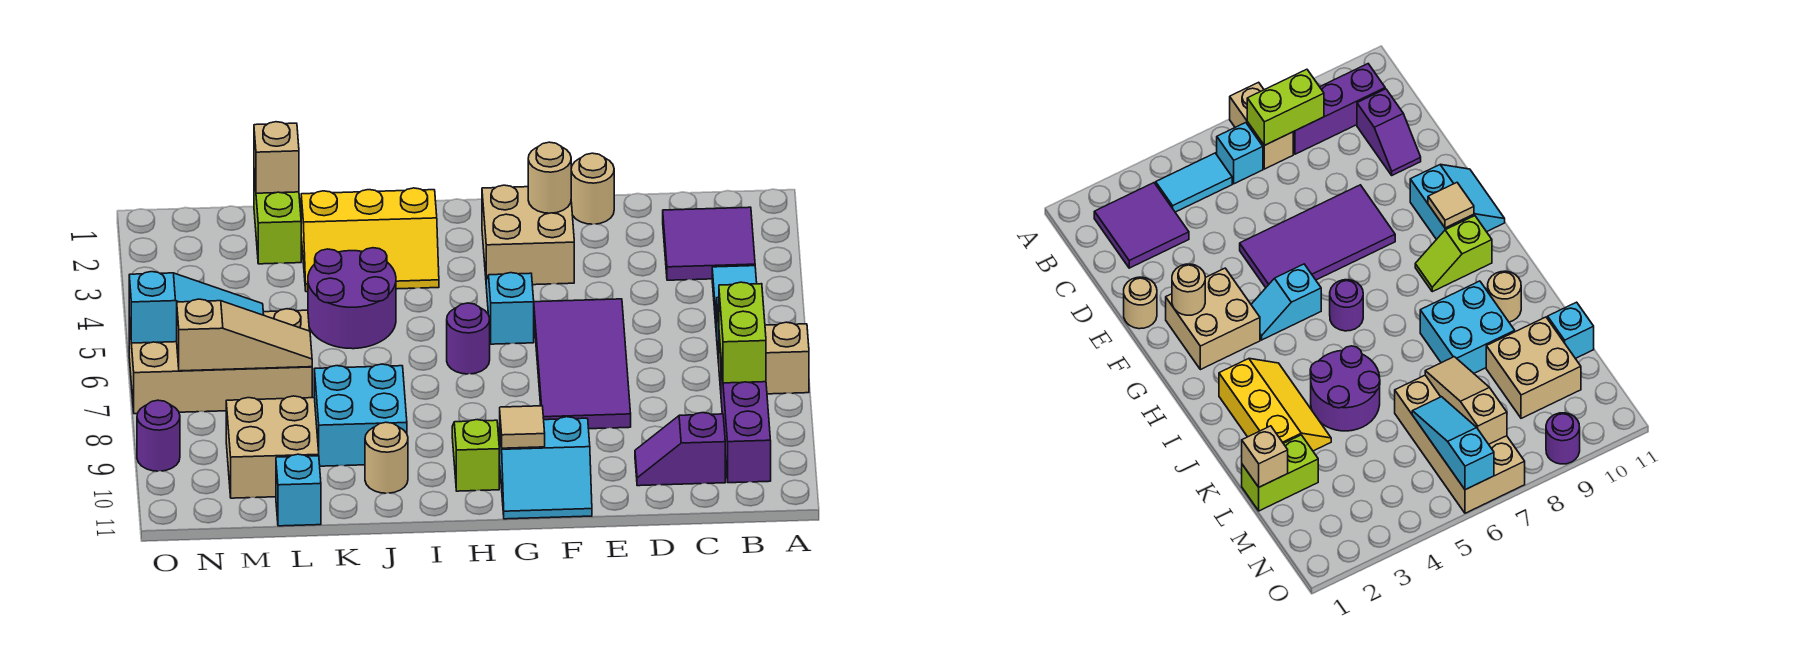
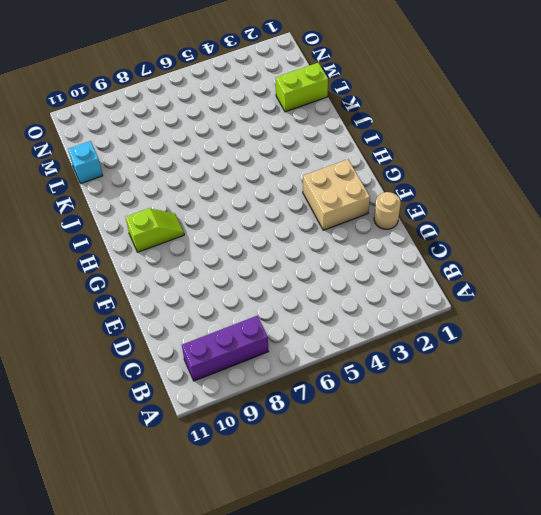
none -> tan 1x2 brick [719,322,809,394]
none -> purple 2x2 tile [663,207,755,280]
none -> cyan 1x2 tile [712,266,757,336]

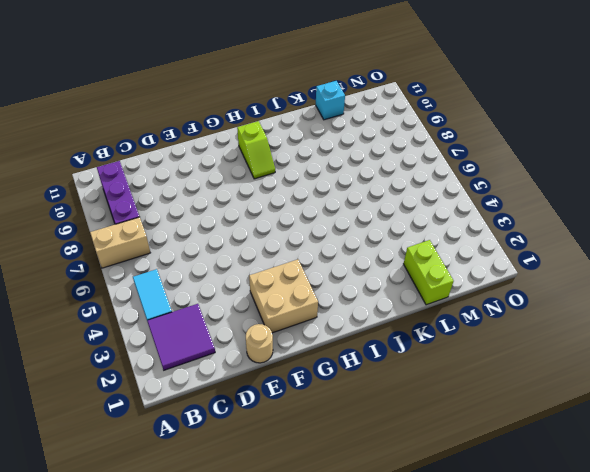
none -> cyan 1x1 brick [1217,123,1263,184]
none -> purple 1x2 slope [635,413,725,486]
none -> purple 2x4 tile [534,299,631,429]

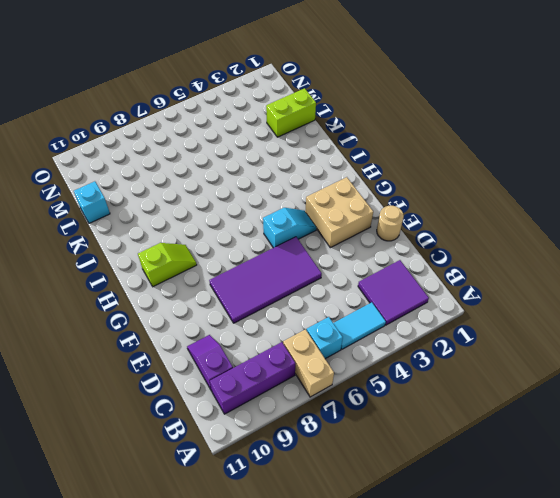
none -> cyan 2x2 slope [500,417,592,519]
none -> purple 1x1 round brick [447,303,490,374]
none -> yellow 2x3 slope [301,188,439,292]

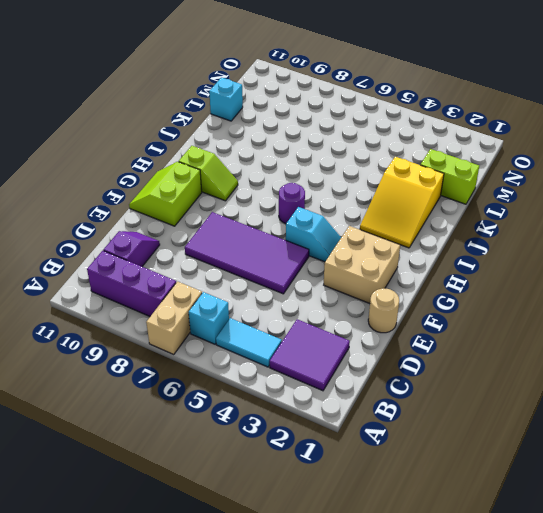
lime 2x2 slope [129,162,202,226] -> cyan 2x2 slope [500,417,592,519]
yellow 2x3 slope [360,157,444,248] -> yellow 2x3 slope turned to [301,188,439,292]
none -> purple 2x2 round brick [308,248,396,349]
none -> cyan 2x2 brick [314,364,407,466]
none -> tan 1x1 round brick [365,422,408,493]

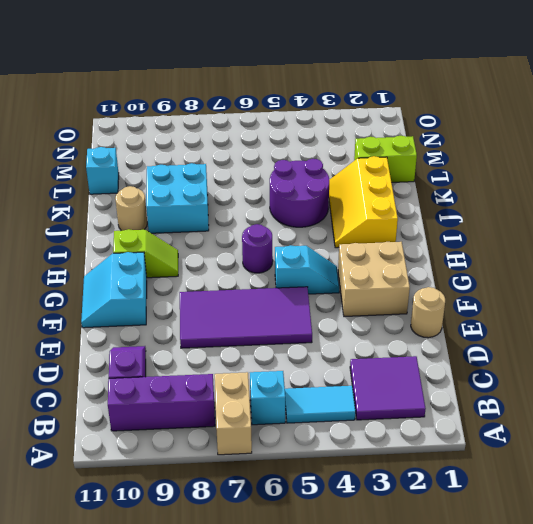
none -> tan 2x4 brick [129,309,312,414]
none -> tan 2x2 brick [226,396,319,498]
none -> purple 1x1 round brick [137,400,180,471]

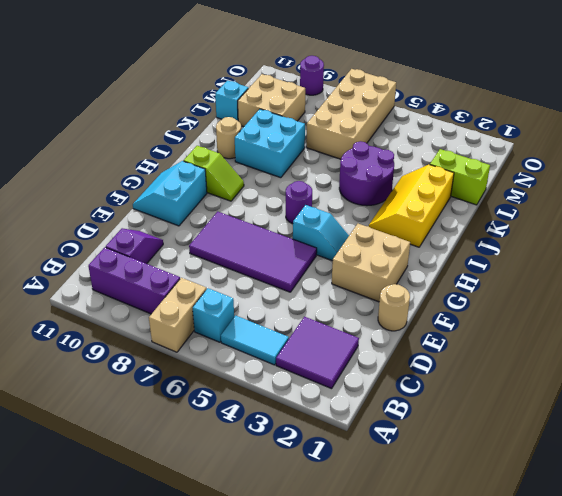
none -> lime 1x2 brick [719,282,766,383]
none -> tan 1x1 round brick [528,142,571,213]
none -> tan 1x1 tile [500,406,545,448]

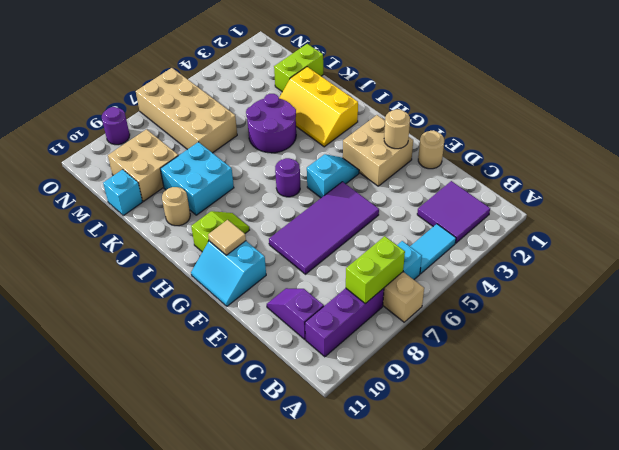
none -> tan 1x1 brick [254,122,299,193]
none -> tan 1x3 slope [177,299,312,371]
none -> cyan 1x3 slope [129,272,264,343]

